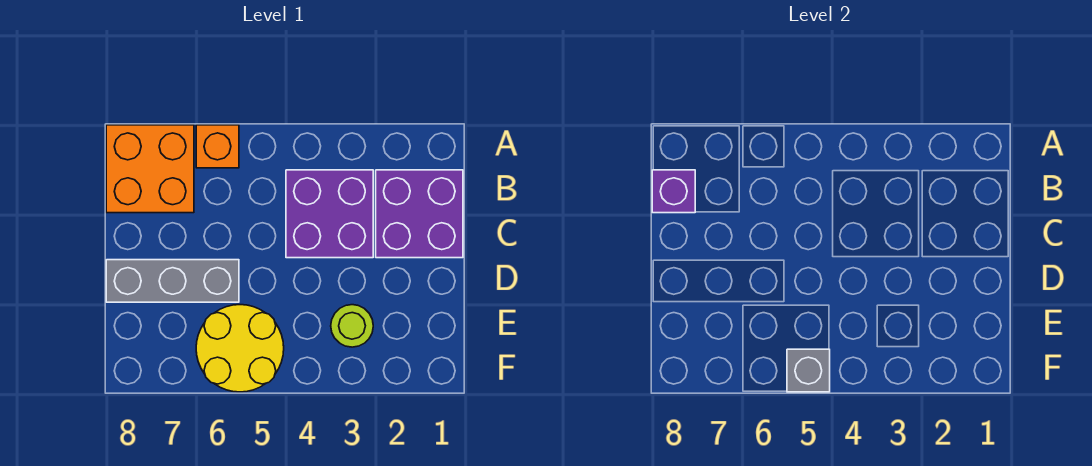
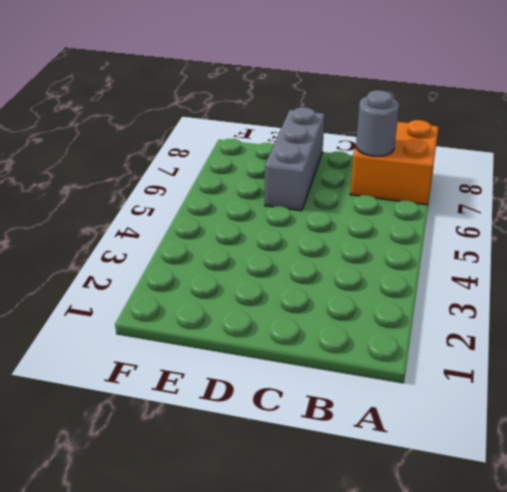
grey 1x1 round brick [356,90,399,156] -> none
none -> orange 1x1 brick [196,125,239,168]
none -> purple 2x2 brick [376,170,463,258]

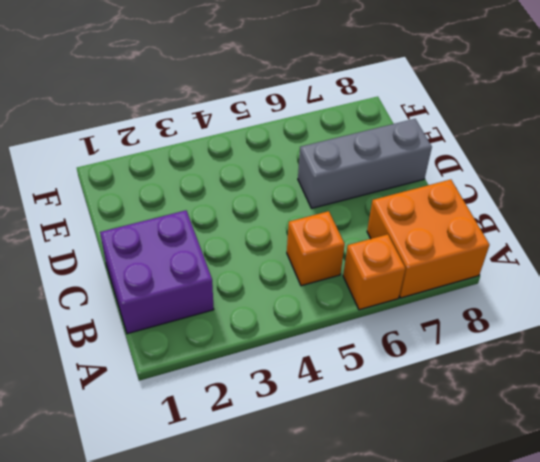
orange 1x1 brick [287,211,345,286] -> none
none -> purple 2x2 brick [286,170,373,258]
none -> lime 1x1 round brick [331,305,373,347]

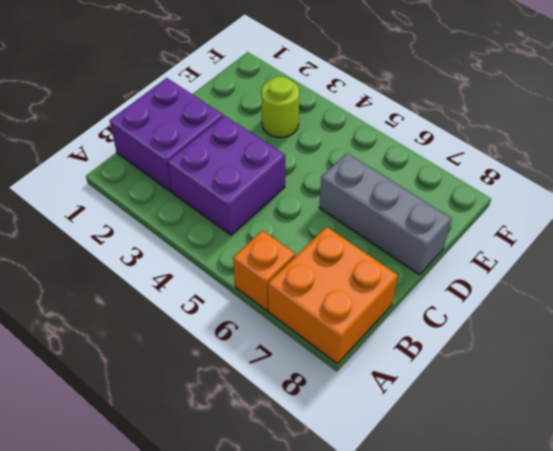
none -> yellow 2x2 round brick [196,305,284,392]
none -> purple 1x1 brick [652,170,695,213]

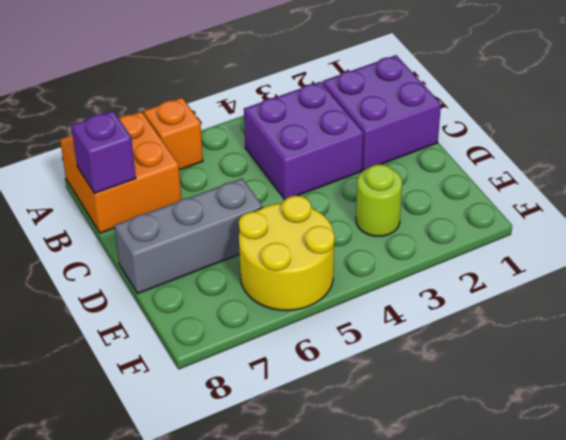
none -> grey 1x1 brick [787,349,830,392]

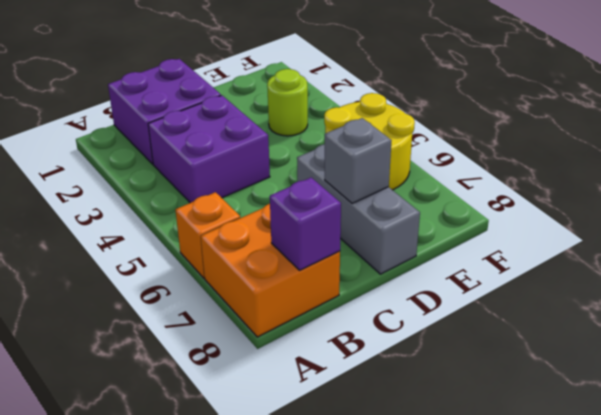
grey 1x1 brick [325,118,392,204] -> grey 1x1 brick moved to [787,349,830,392]

